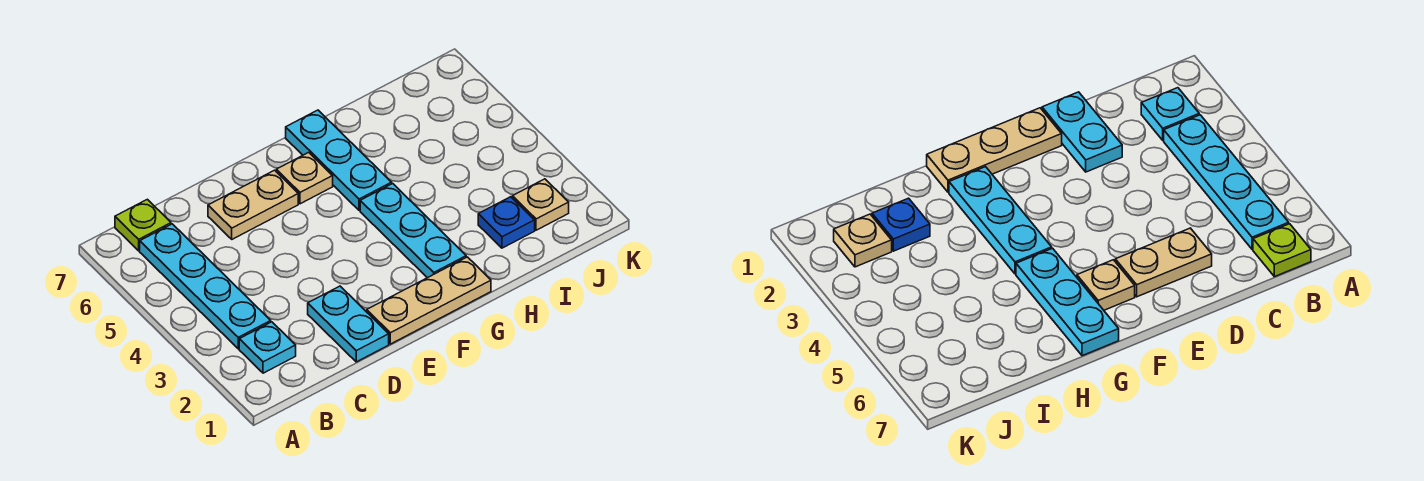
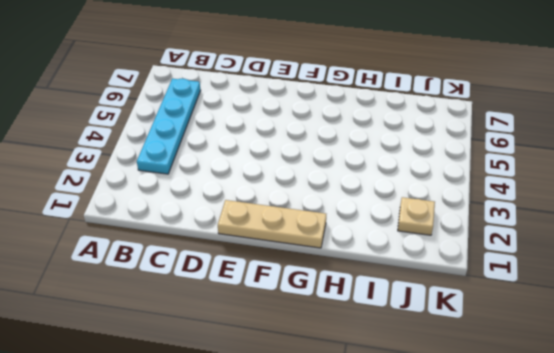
none -> cyan 1x1 plate [239,322,296,373]
none -> lime 1x1 plate [115,199,171,251]

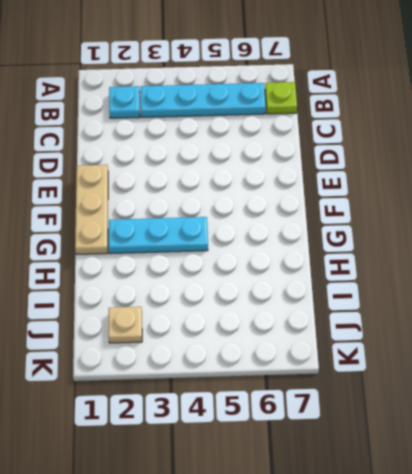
none -> cyan 1x2 plate [308,286,389,362]
none -> tan 1x2 plate [208,170,298,239]

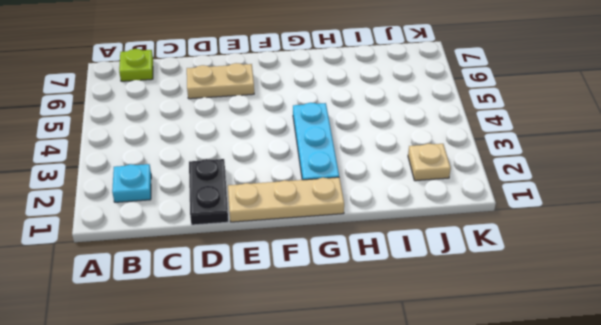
black 1x2 plate [189,159,228,225] -> cyan 1x2 plate [308,286,389,362]
none -> cyan 1x4 plate [140,224,271,349]
none -> tan 1x1 plate [276,152,333,204]

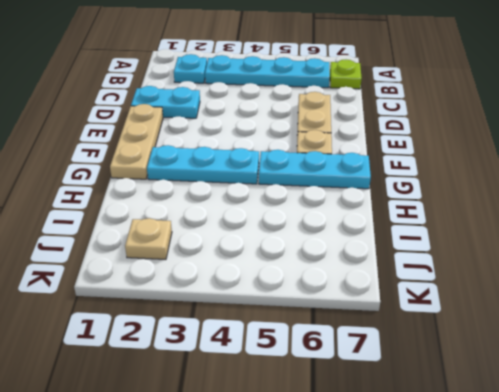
none -> blue 1x1 plate [478,197,535,248]

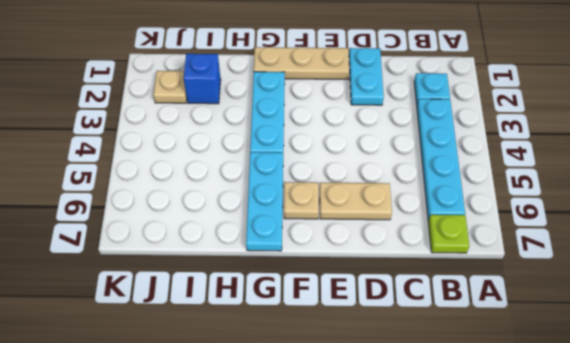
blue 1x1 brick [184,54,221,104] -> blue 1x1 plate [478,197,535,248]

